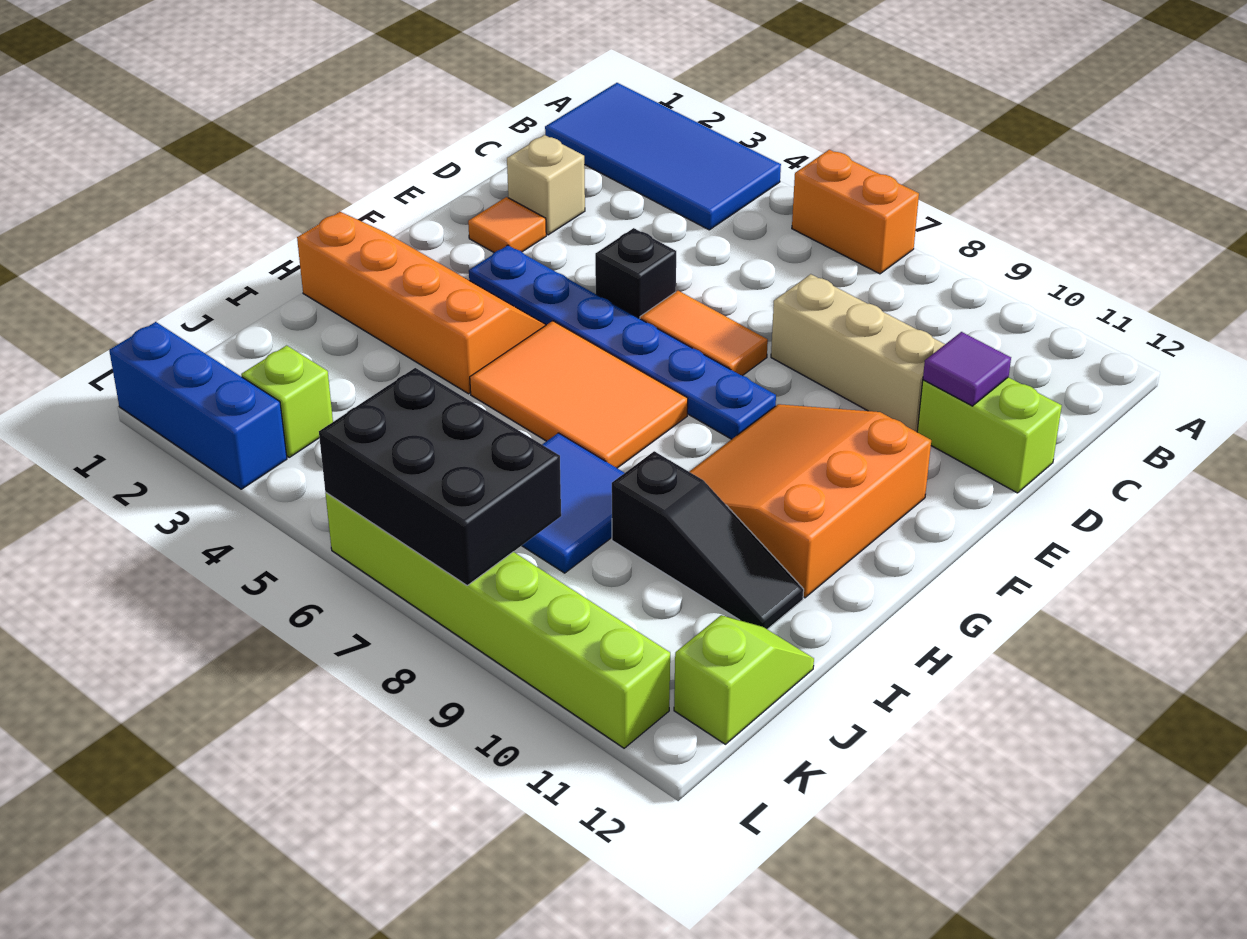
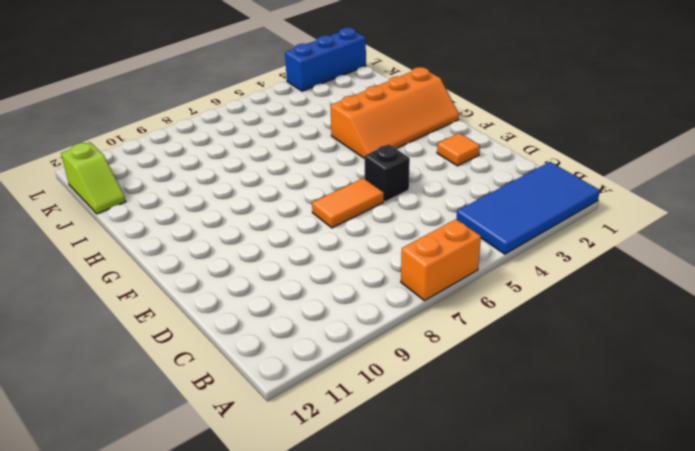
none -> tan 1x1 brick [507,135,585,235]
none -> tan 1x3 brick [771,274,945,432]
none -> lime 1x2 brick [917,377,1062,493]

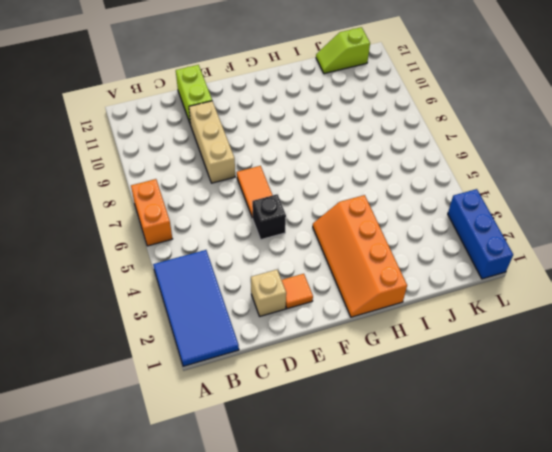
none -> blue 1x6 plate [469,245,776,439]
none -> orange 3x3 slope [689,404,931,598]
none -> orange 2x3 tile [470,321,688,468]

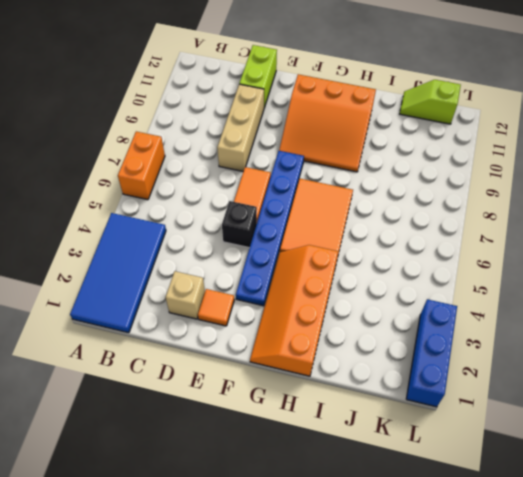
none -> blue 2x2 tile [522,433,624,573]
none -> black 1x3 slope [612,451,804,629]
none -> lime 1x1 brick [241,345,333,457]

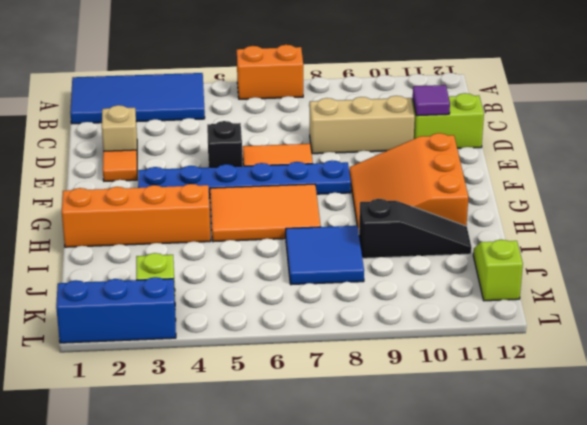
none -> lime 1x6 brick [325,493,670,748]
none -> black 2x3 brick [319,368,561,585]

